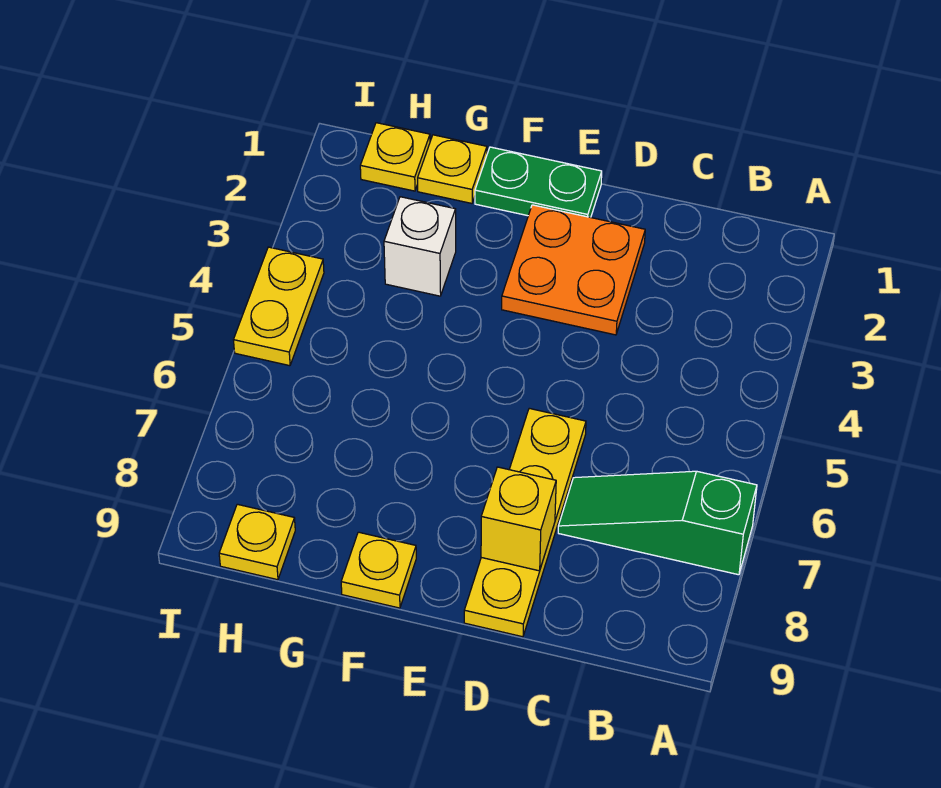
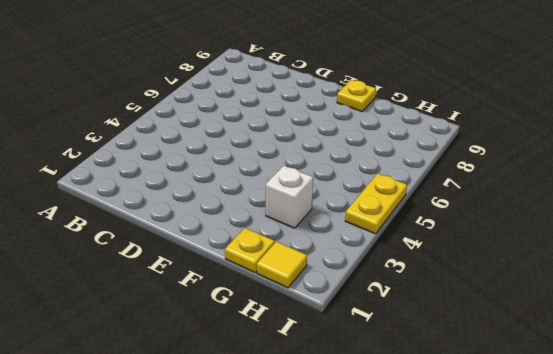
yellow 1x1 tile [257,241,307,288] -> yellow 1x1 plate [360,123,430,191]
none -> green 1x3 slope [558,471,757,575]
none -> orange 2x2 plate [502,205,645,335]

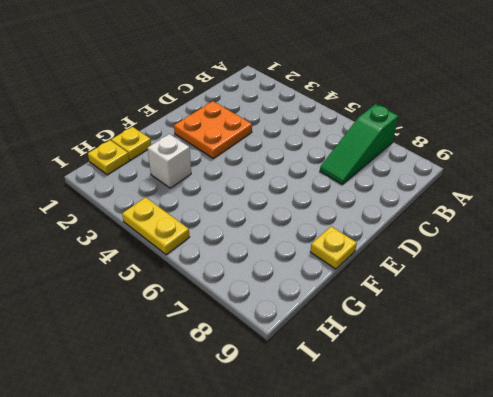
none -> yellow 1x4 plate [464,408,586,637]
none -> green 1x2 plate [475,147,602,217]

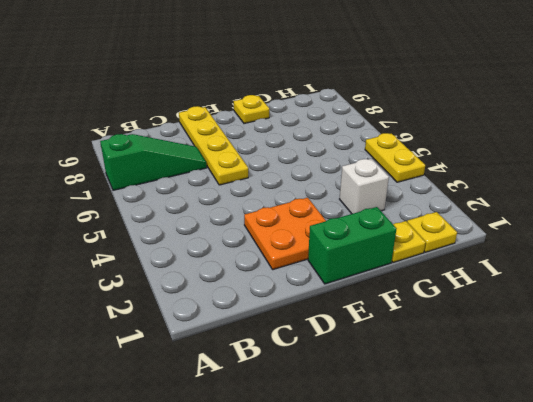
green 1x2 brick [308,207,396,284] -> green 1x2 plate [475,147,602,217]
none -> yellow 1x1 plate [219,504,295,580]
none -> yellow 1x1 brick [481,467,556,571]

